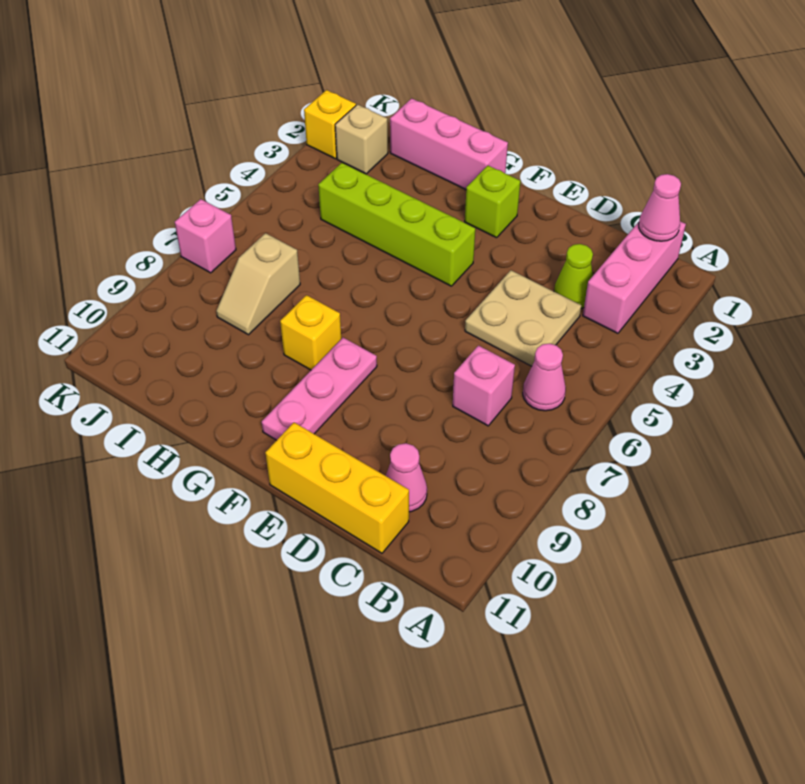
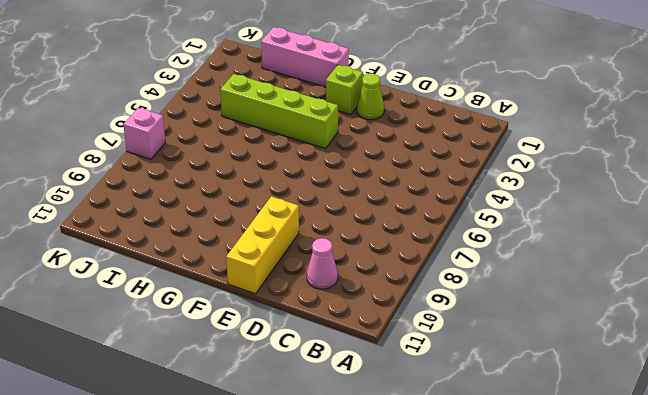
lime 1x1 cone [357,73,384,120] -> lime 1x1 cone moved to [554,244,593,308]
yellow 1x3 brick [226,196,299,294] -> yellow 1x3 brick turned to [265,422,409,553]
none -> pink 1x3 brick [583,221,686,333]
none -> pink 1x1 cone [523,343,566,411]
none -> tan 2x2 plate [465,270,581,366]

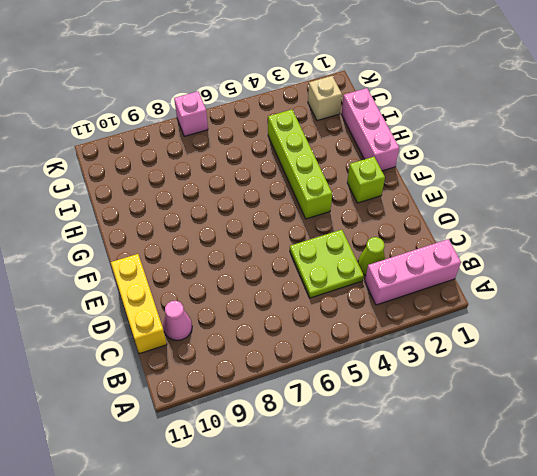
lime 2x2 plate [290,230,364,298] -> tan 2x2 plate [465,270,581,366]
none -> pink 1x1 cone [523,343,566,411]
none -> pink 1x1 brick [453,346,515,426]
none -> pink 1x3 plate [262,338,377,440]

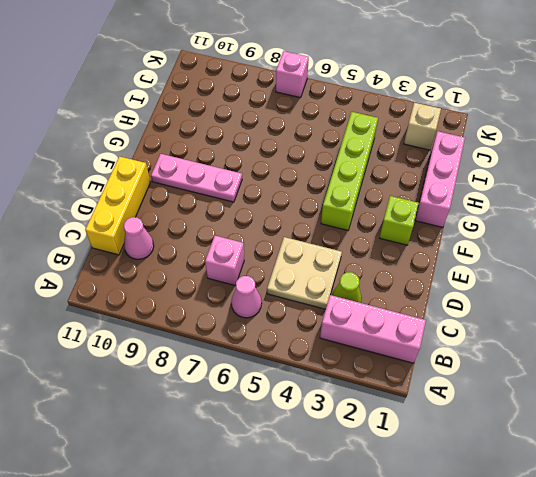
none -> yellow 1x1 brick [280,295,341,370]
none -> tan 1x2 slope [216,233,300,335]
none -> yellow 1x1 brick [304,90,356,159]

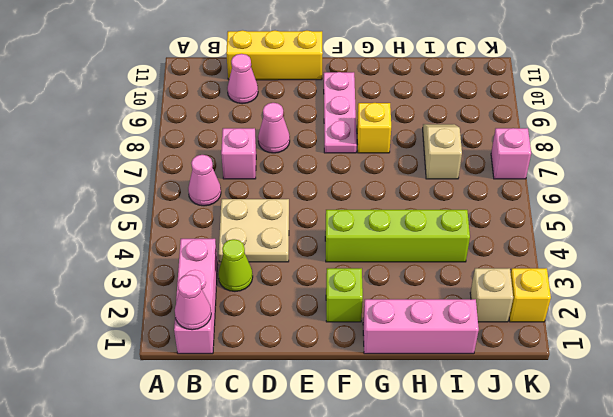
pink 1x1 cone [258,103,290,153] -> none

